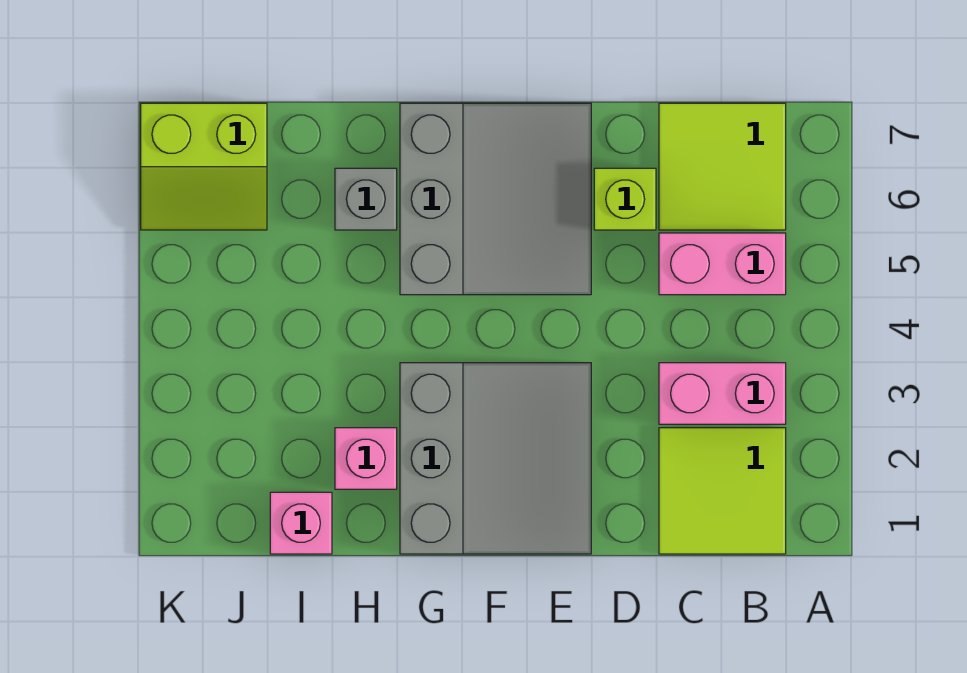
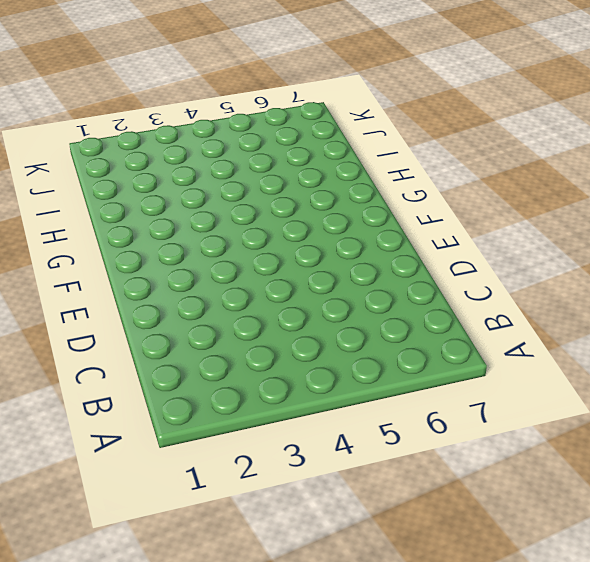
none -> lime 2x2 tile [659,428,786,554]
none -> pink 1x2 brick [659,363,786,424]

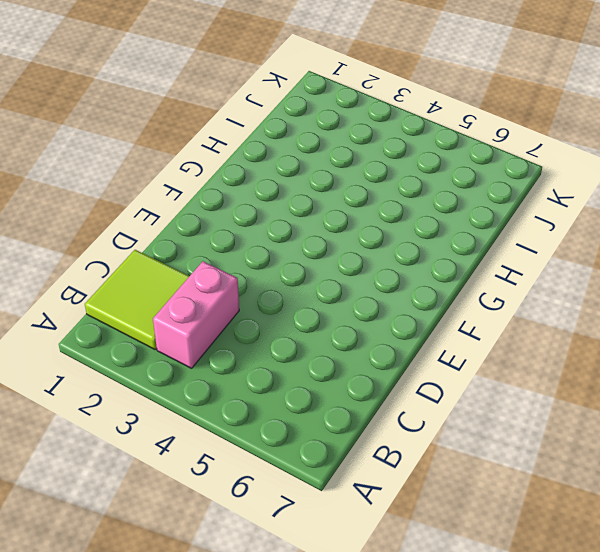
none -> pink 1x2 brick [659,233,786,295]
none -> lime 2x2 tile [659,103,786,230]

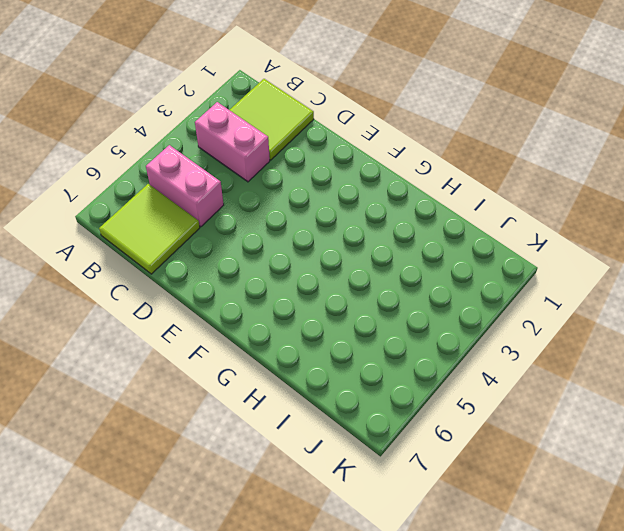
none -> lime 1x1 brick [594,168,656,230]
none -> grey 3x3 slope [400,363,591,554]

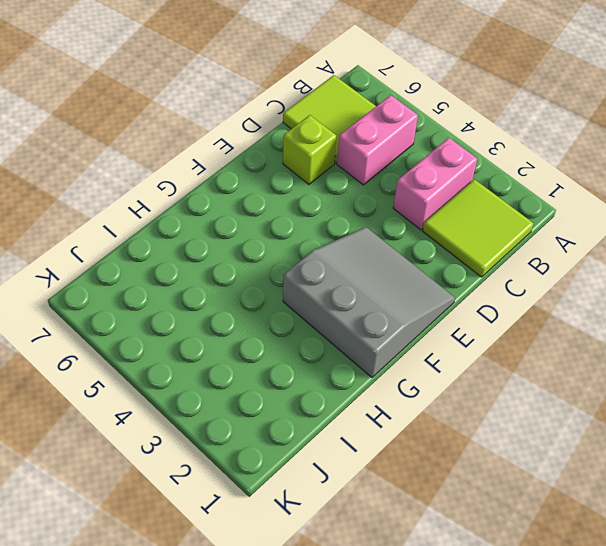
none -> grey 3x3 slope [400,103,591,295]
none -> pink 1x1 brick [335,428,397,489]

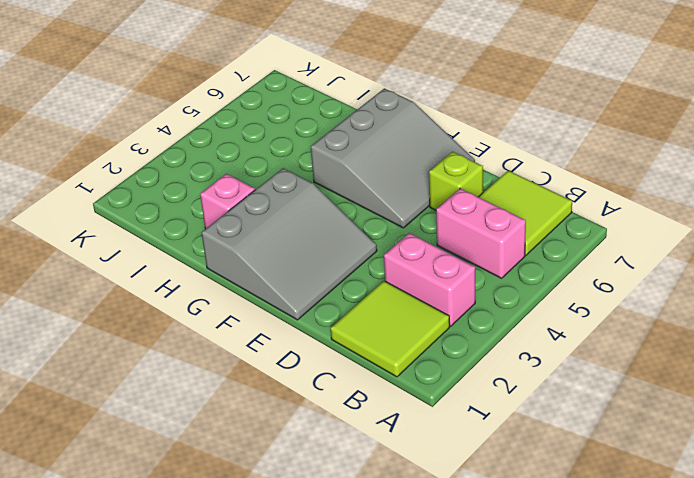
none -> grey 1x1 brick [335,168,397,230]
none -> pink 1x1 brick [270,492,332,554]

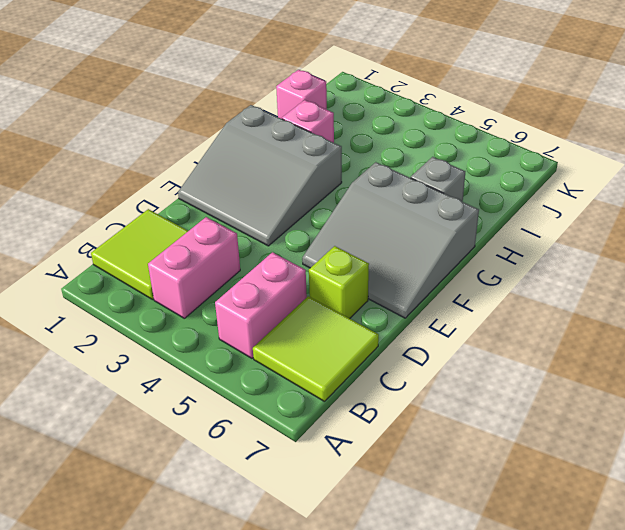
none -> lime 2x2 slope [141,103,267,230]

